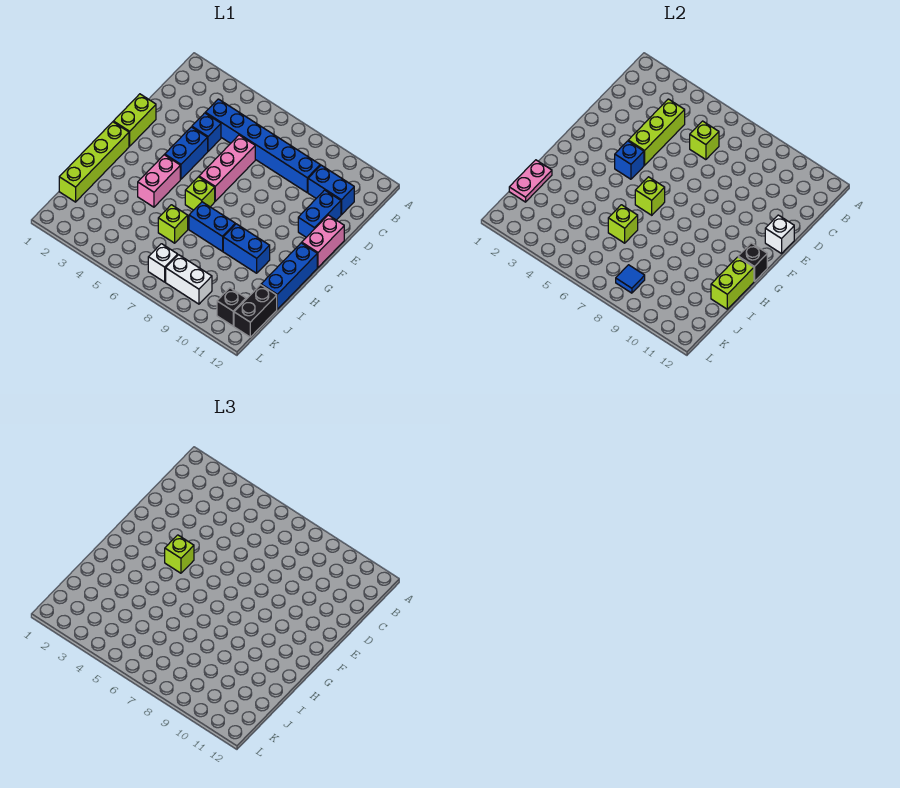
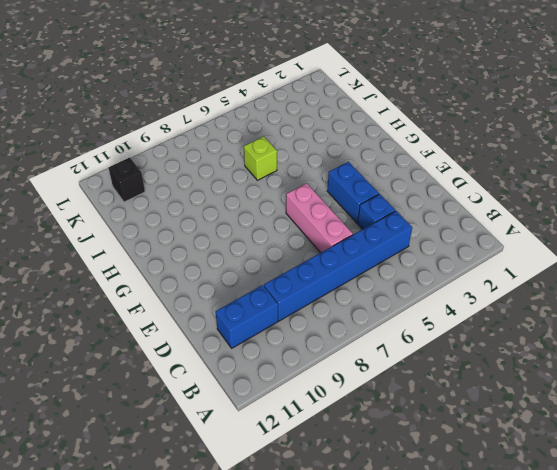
none -> blue 1x2 brick [298,190,341,237]
none -> lime 1x2 brick [113,94,156,146]
none -> pink 1x2 brick [302,215,344,267]
none -> lime 1x4 brick [59,122,129,202]

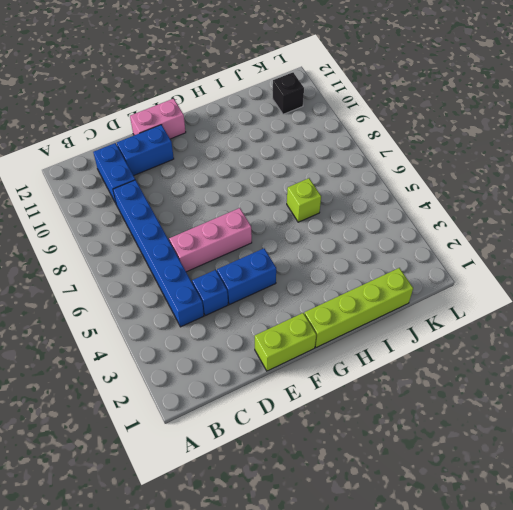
none -> pink 1x2 brick [138,155,180,207]
none -> lime 1x1 brick [185,177,215,210]
none -> blue 1x3 brick [261,243,317,309]
none -> blue 1x2 brick [189,202,235,251]

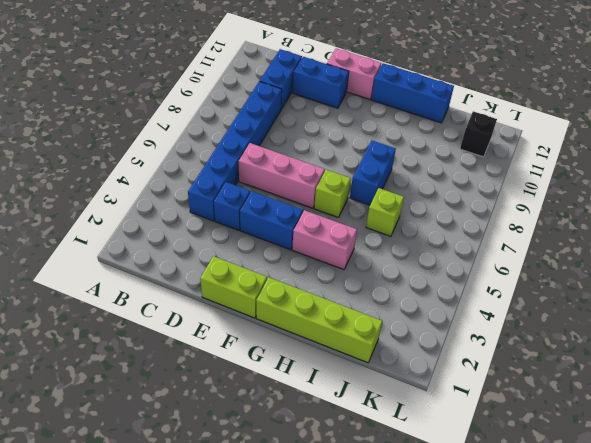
none -> blue 1x2 brick [223,224,270,273]
none -> black 1x2 brick [234,285,277,337]
none -> white 1x1 brick [148,244,178,282]
none -> white 1x2 brick [166,255,212,304]

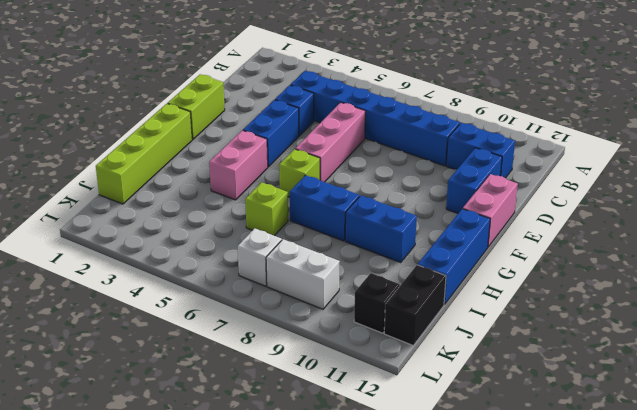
none -> lime 1x3 brick [628,99,685,165]
none -> lime 1x1 brick [690,121,719,160]
none -> white 1x1 brick [765,215,794,254]
none -> blue 1x1 brick [615,141,644,179]

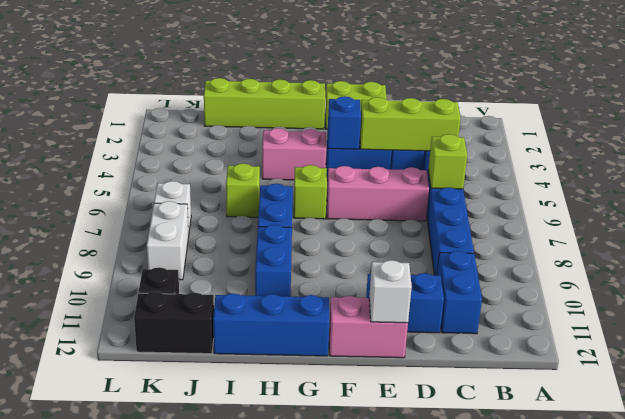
none -> lime 1x1 brick [635,177,665,215]
none -> black 1x1 brick [738,243,767,281]
none -> lime 1x2 brick [711,257,754,309]
none -> pink 1x2 plate [509,160,552,202]

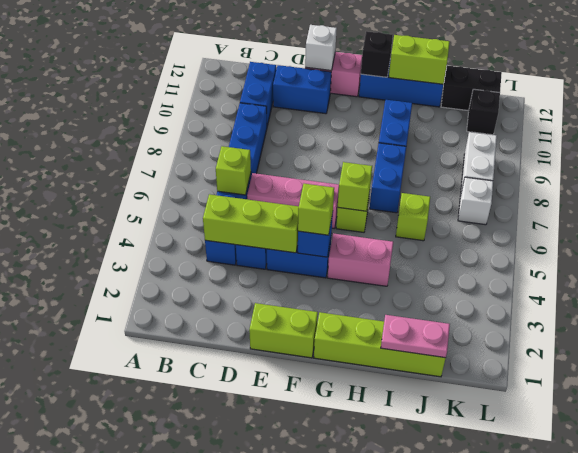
none -> lime 1x1 brick [608,205,638,243]
none -> blue 1x1 tile [616,265,645,293]

